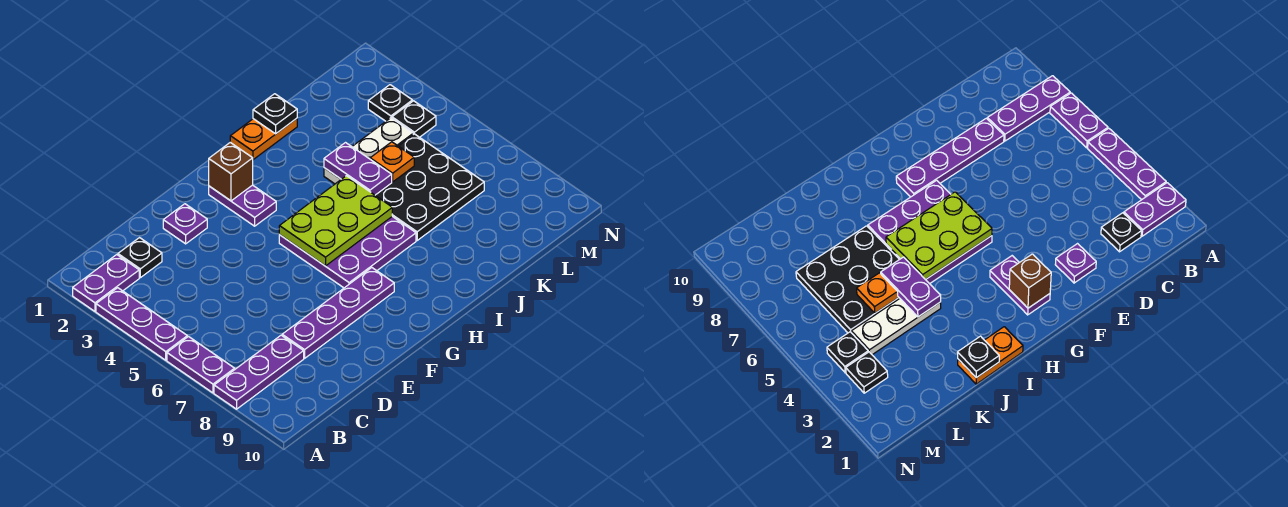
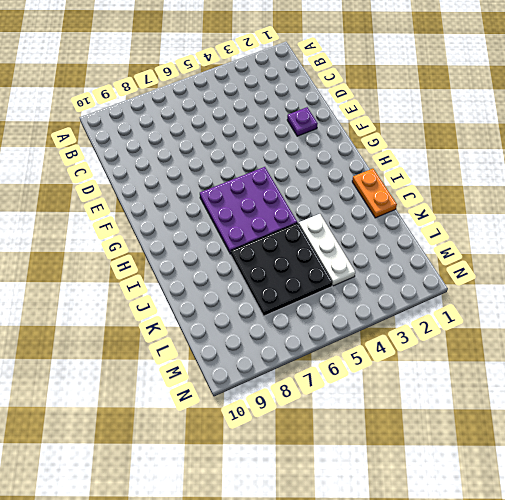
none -> purple 1x2 plate [73,255,139,311]
none -> purple 1x3 plate [96,288,187,360]
none -> purple 1x2 plate [167,337,235,393]

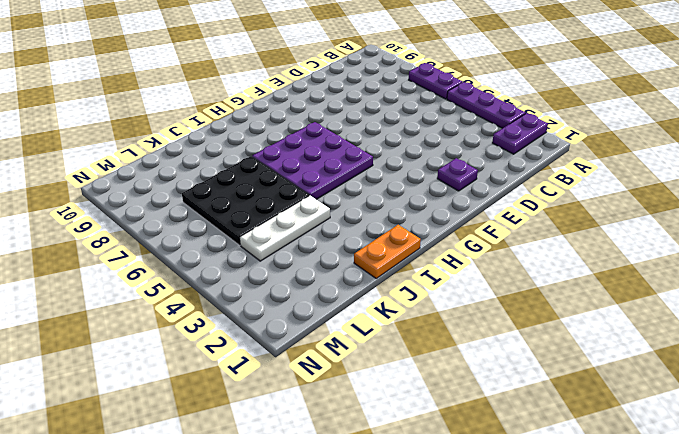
none -> purple 1x3 plate [214,335,304,409]
none -> black 1x1 plate [118,238,162,278]
none -> purple 1x4 plate [282,268,394,358]

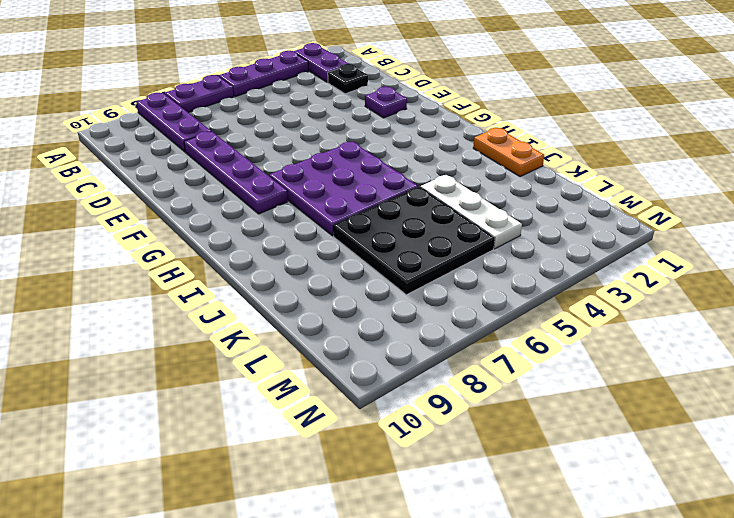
none -> purple 1x2 plate [209,185,276,226]
none -> black 1x1 plate [368,85,412,121]
none -> black 1x1 plate [392,101,436,137]

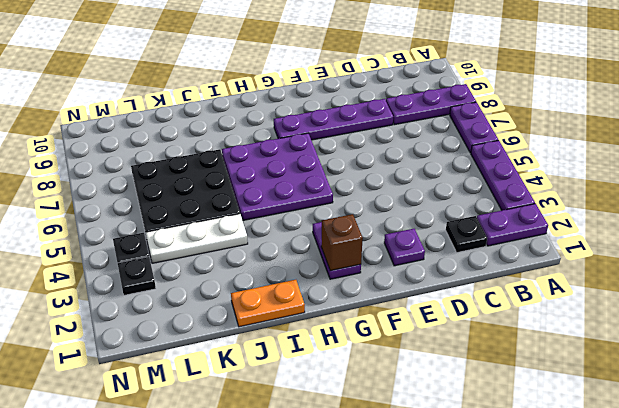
none -> lime 2x3 plate [279,176,392,266]
none -> black 1x1 plate [253,94,297,134]
none -> purple 1x2 plate [324,143,392,195]

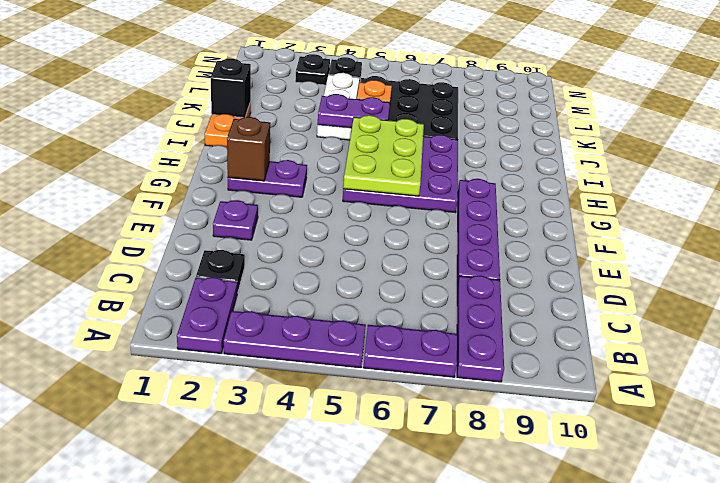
black 1x1 brick [211,59,251,118] -> black 1x1 plate [253,94,297,134]

